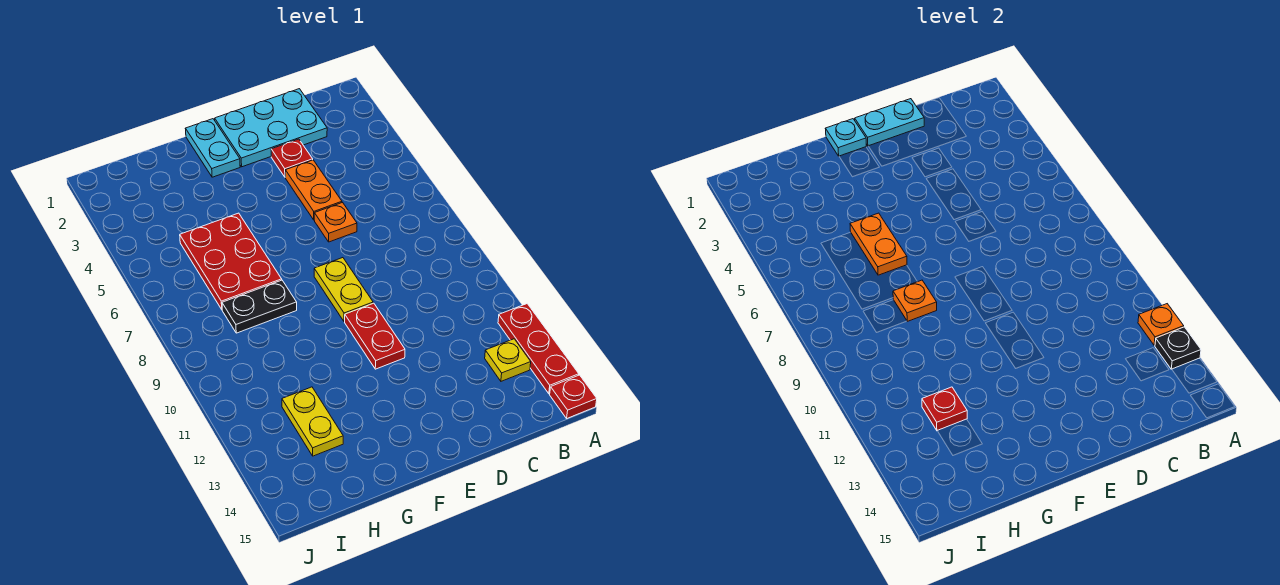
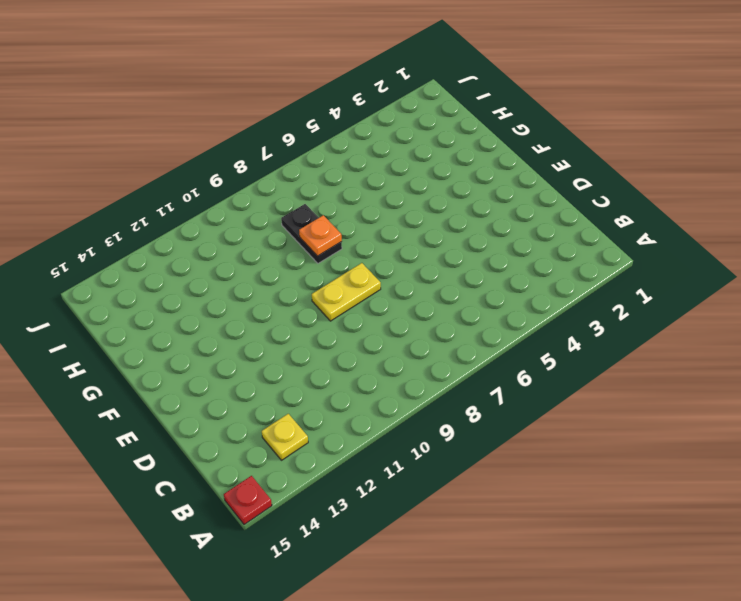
none -> red 1x3 plate [498,304,579,394]
none -> cyan 2x3 plate [215,89,327,167]
none -> red 1x1 plate [271,139,313,177]

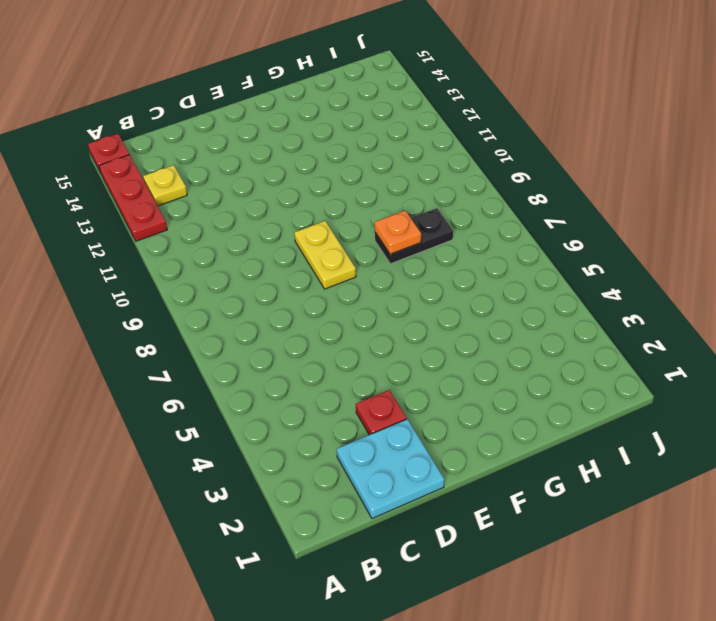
cyan 2x2 plate [337,419,444,519] -> cyan 2x3 plate [215,89,327,167]
none -> orange 1x2 plate [285,160,342,220]
none -> orange 1x1 plate [314,203,357,242]
none -> red 1x2 plate [345,303,405,369]

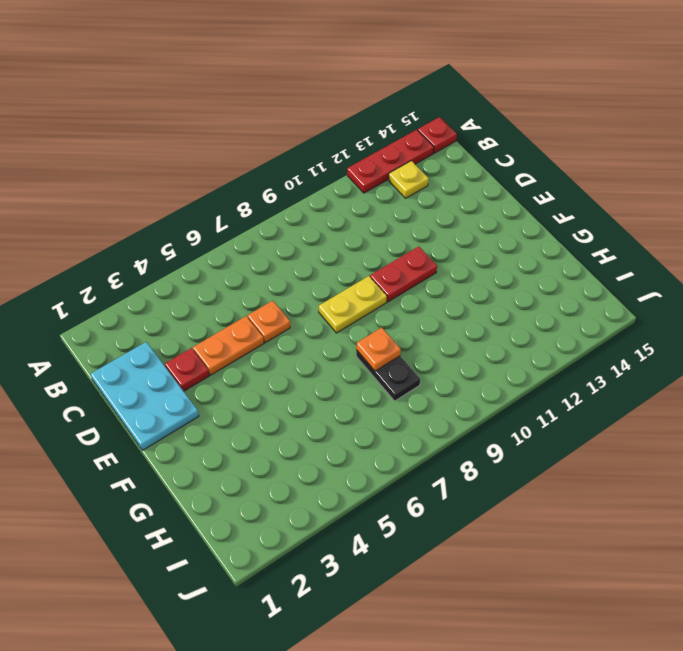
none -> cyan 1x2 plate [185,119,240,177]
none -> red 2x3 plate [180,213,282,309]
none -> yellow 1x2 plate [282,387,343,456]

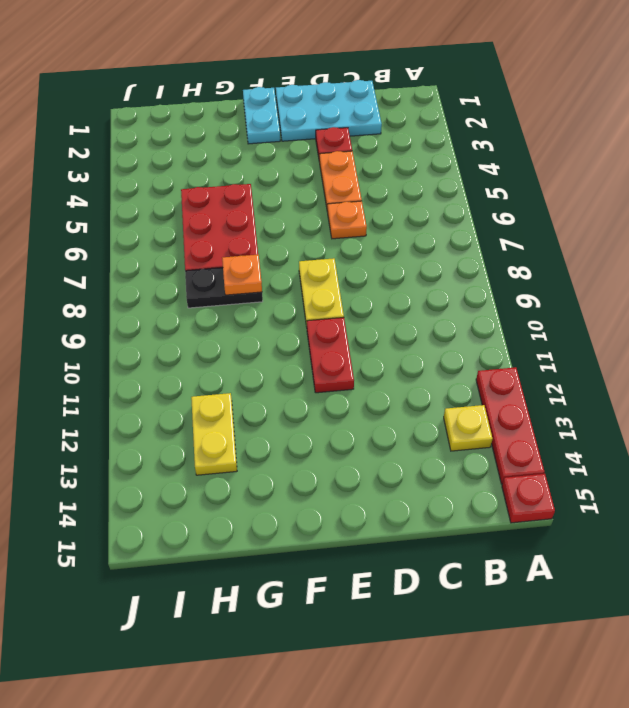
none -> orange 1x1 plate [1138,304,1184,345]
none -> black 1x1 plate [1155,327,1201,369]
none -> cyan 1x2 plate [855,99,924,146]

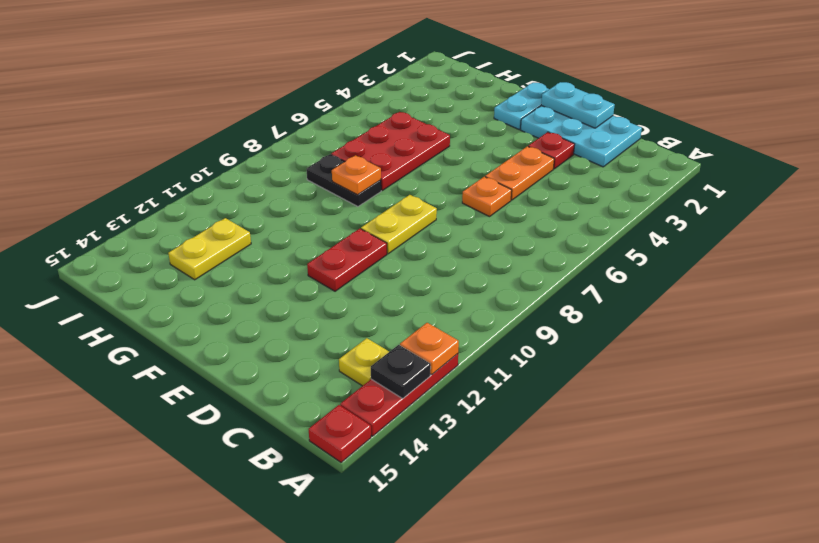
none -> cyan 1x1 plate [825,119,866,156]
none -> orange 1x2 plate [850,213,907,275]
none -> red 1x1 plate [922,387,967,431]

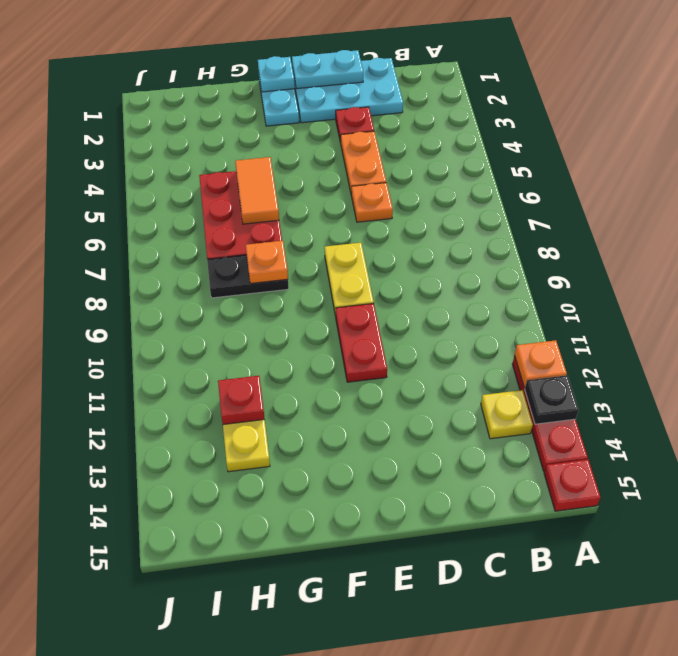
orange 1x2 tile [235,157,279,224] -> orange 1x2 plate [850,213,907,275]

